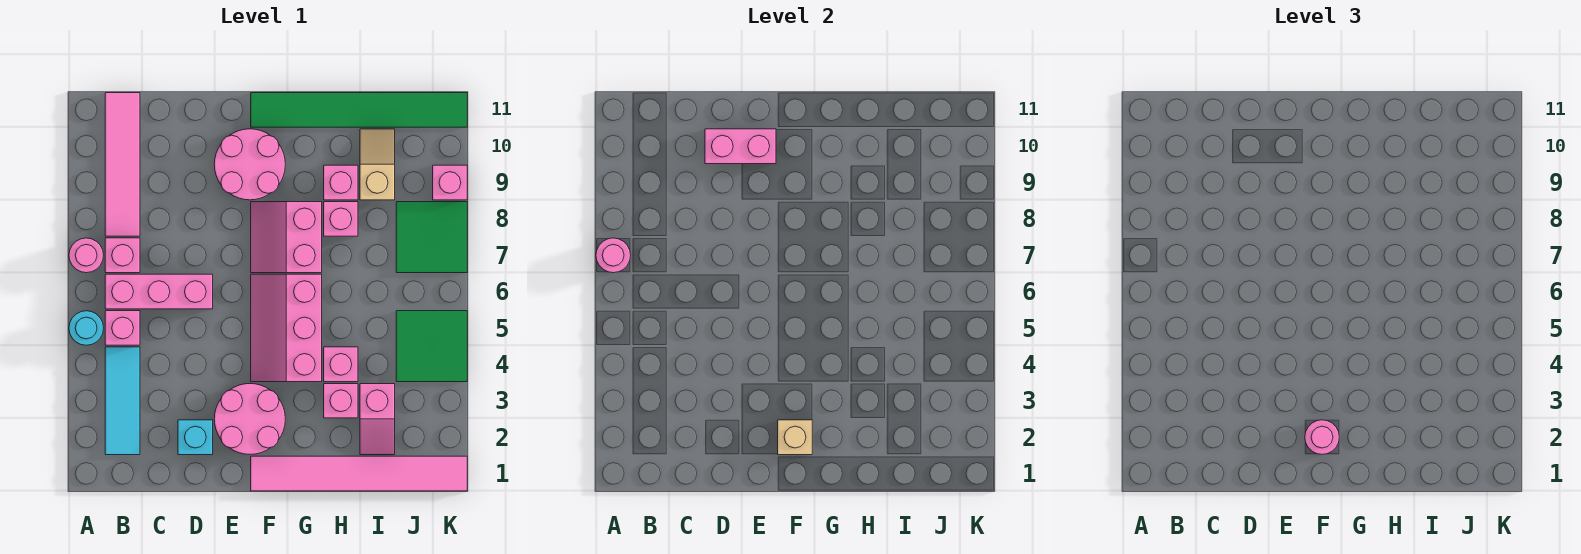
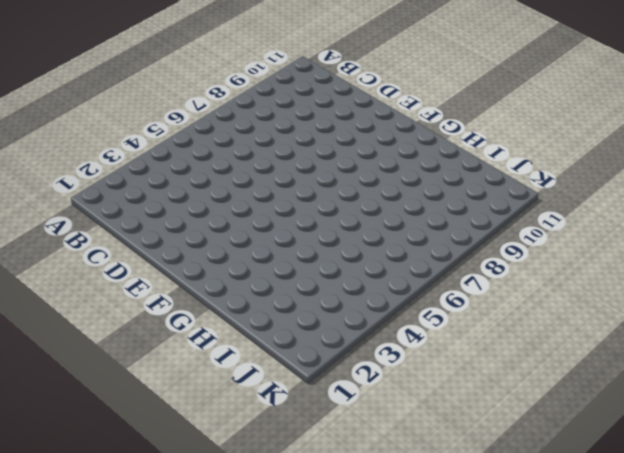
none -> cyan 1x1 round brick [69,311,103,345]
none -> pink 1x1 round brick [69,238,104,273]
none -> cyan 1x3 tile [105,347,140,455]

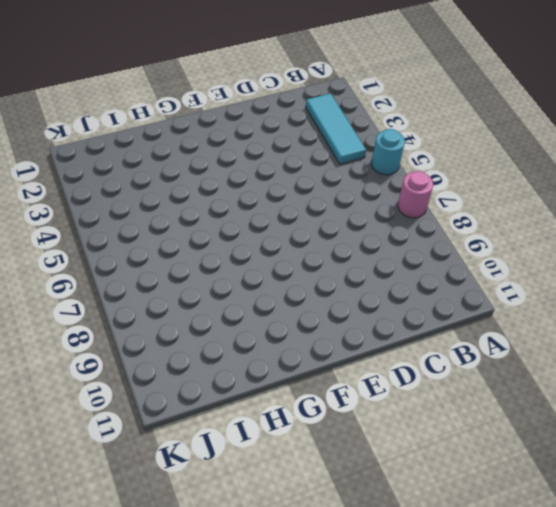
none -> pink 1x1 brick [105,311,140,345]
none -> pink 1x3 brick [105,274,213,309]
none -> pink 1x1 brick [105,238,140,273]

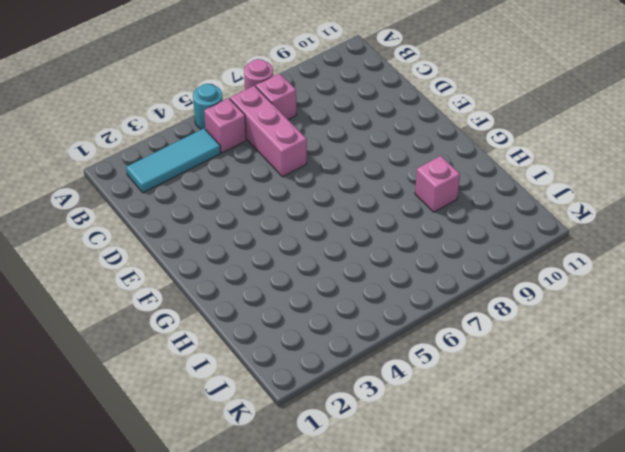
none -> pink 1x4 tile [105,93,140,236]
none -> cyan 1x1 brick [178,420,213,455]
none -> pink 2x2 round brick [214,384,285,454]

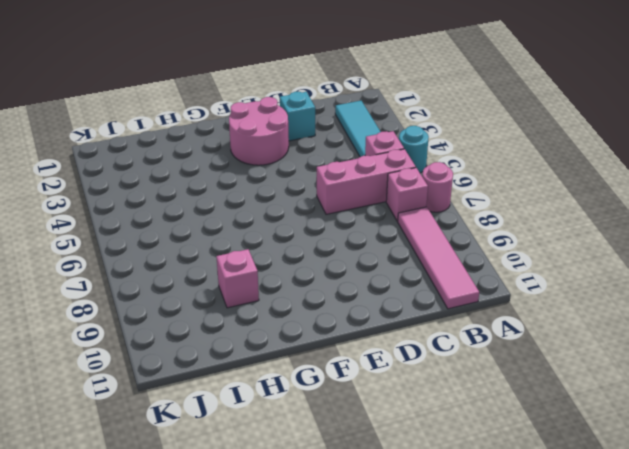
none -> pink 2x2 round brick [214,129,285,200]
none -> pink 1x6 tile [251,456,467,491]
none -> pink 2x3 slope [251,274,322,382]

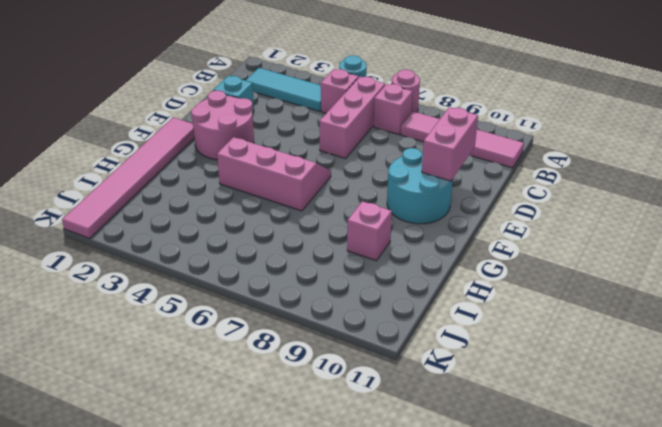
cyan 2x2 round brick [387,148,453,224] -> pink 2x2 round brick [214,129,285,200]
none -> pink 2x2 slope [251,202,322,273]
none -> green 1x6 tile [251,93,467,127]
none -> pink 1x1 brick [324,384,358,418]

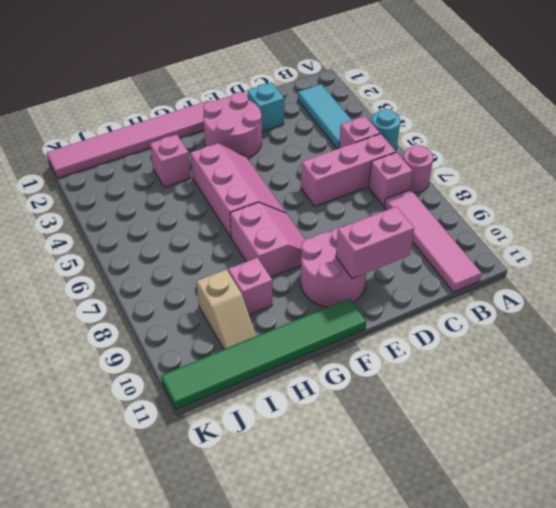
none -> pink 1x1 brick [324,347,358,382]
none -> pink 1x1 brick [324,202,358,236]
none -> pink 1x2 slope [360,384,395,455]

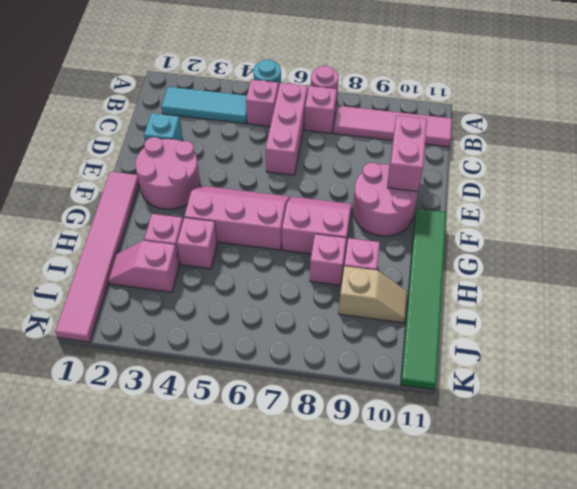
none -> green 2x2 tile [396,311,467,382]
none -> green 2x2 tile [396,202,467,273]
none -> pink 1x1 brick [433,165,467,200]

